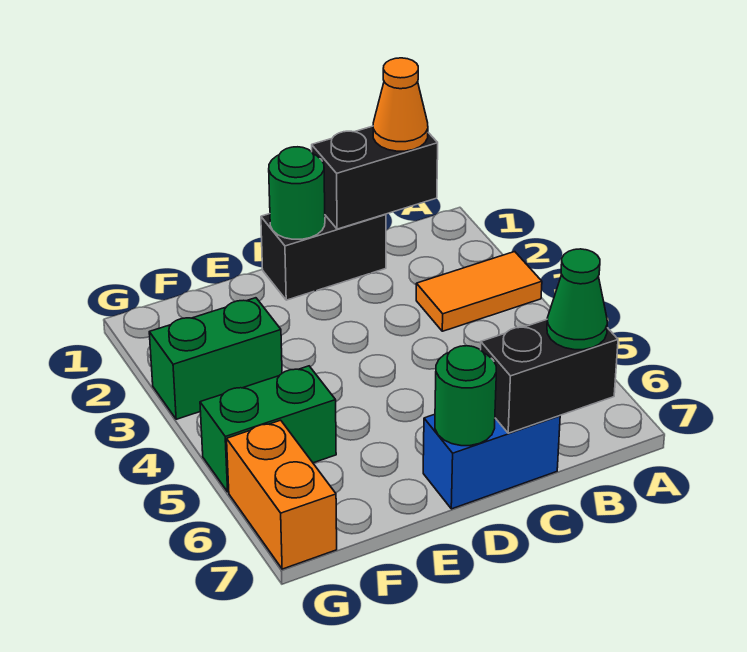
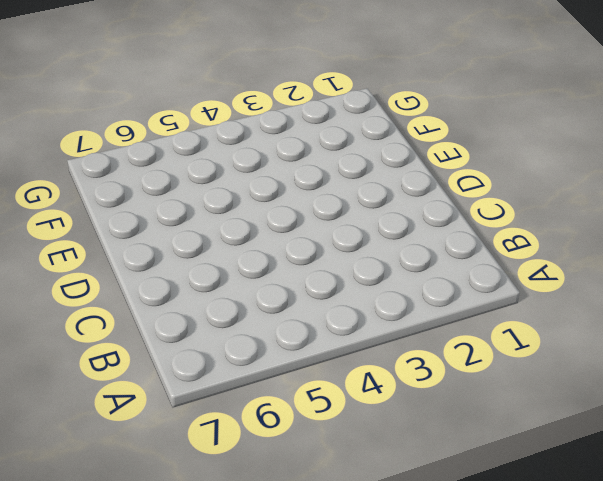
none -> orange 1x2 tile [416,252,542,331]
none -> black 1x2 brick [261,214,386,300]
none -> blue 1x2 brick [423,414,560,509]

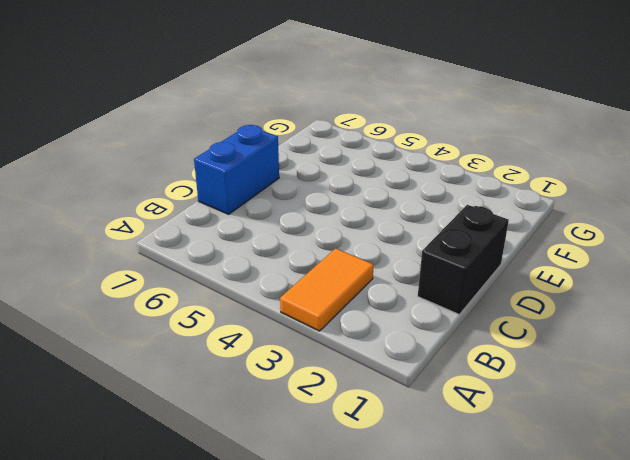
none -> green 1x2 brick [149,298,282,419]
none -> green 1x2 brick [200,366,336,492]
none -> orange 1x2 brick [227,420,337,569]

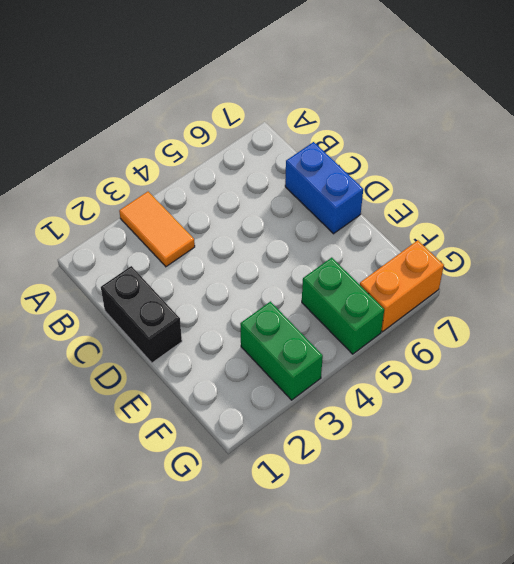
none -> black 1x2 brick [312,126,438,229]
none -> black 1x2 brick [481,320,618,433]
none -> green 1x1 round brick [269,147,325,239]

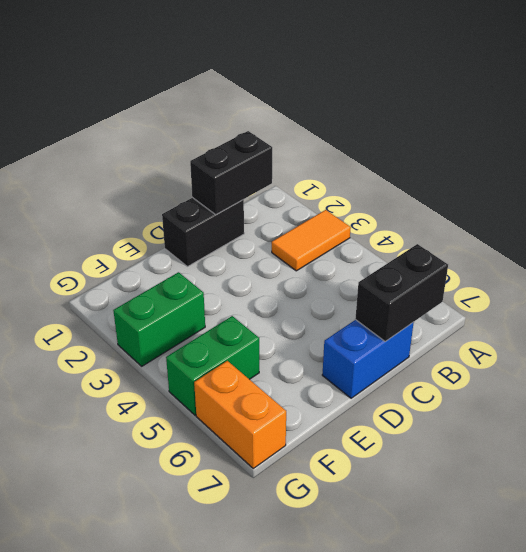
none -> green 1x1 round brick [269,147,325,239]
none -> green 1x1 round brick [435,346,496,446]
none -> orange 1x1 cone [373,58,428,151]

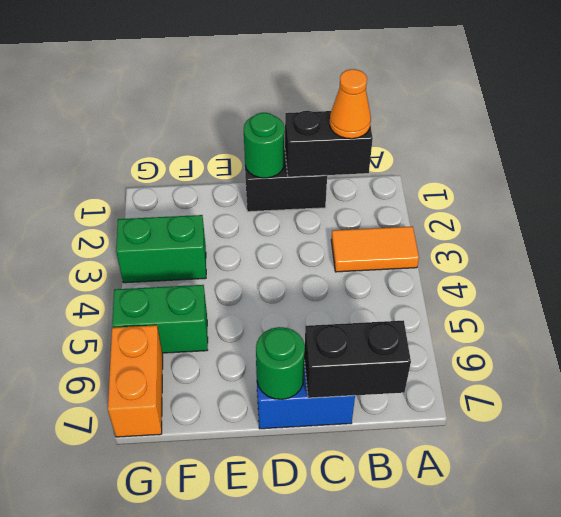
none -> green 1x1 cone [547,249,607,350]

